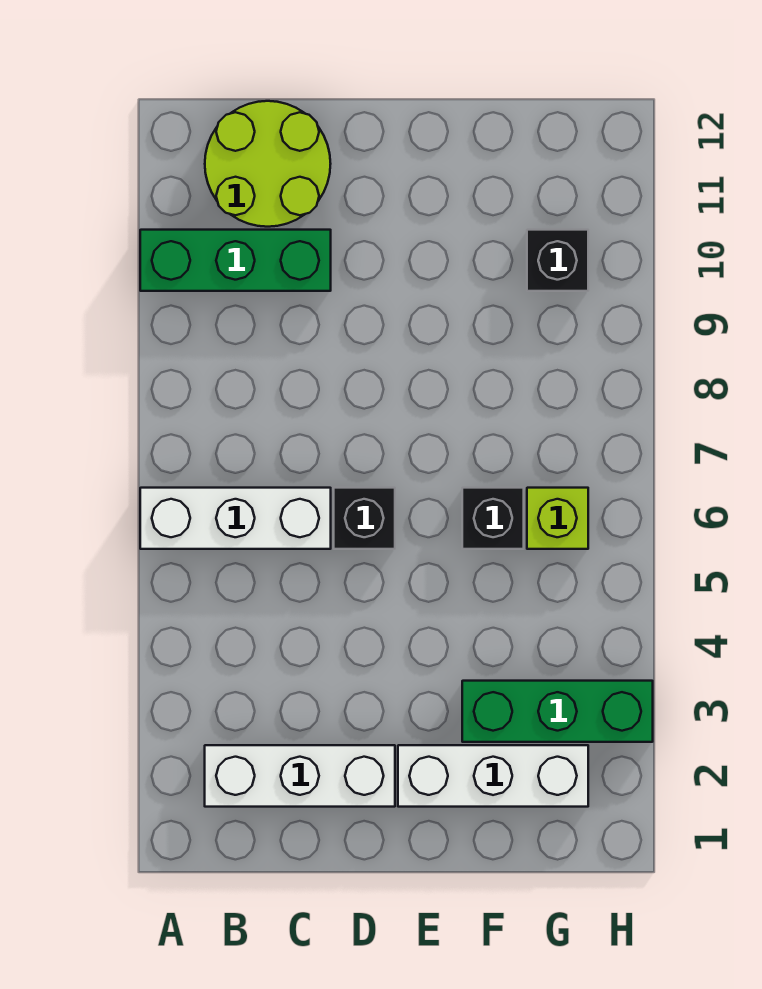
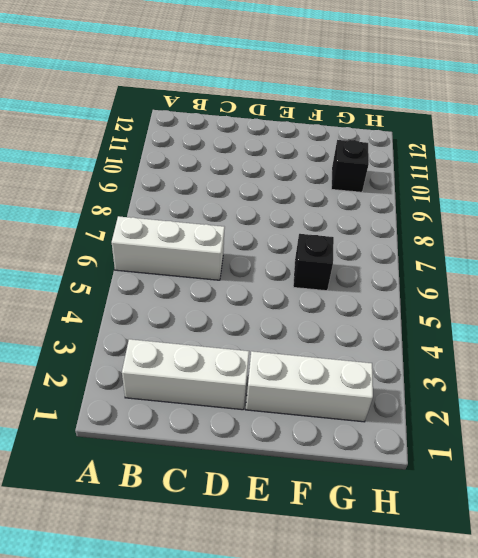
none -> green 1x3 brick [140,230,331,291]
none -> lime 2x2 round brick [205,101,331,227]

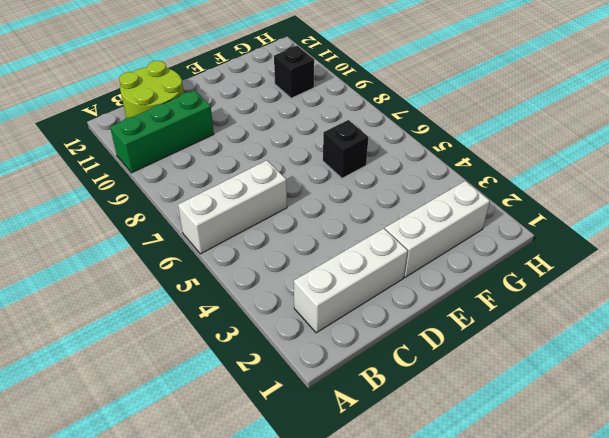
none -> black 1x1 brick [334,488,395,549]
none -> green 1x3 brick [462,681,653,742]

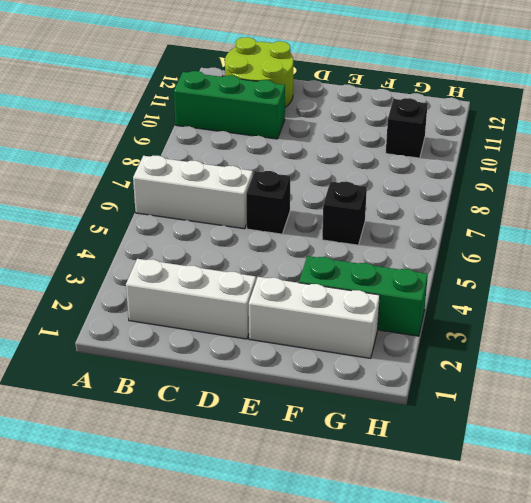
none -> lime 1x1 brick [527,488,588,549]

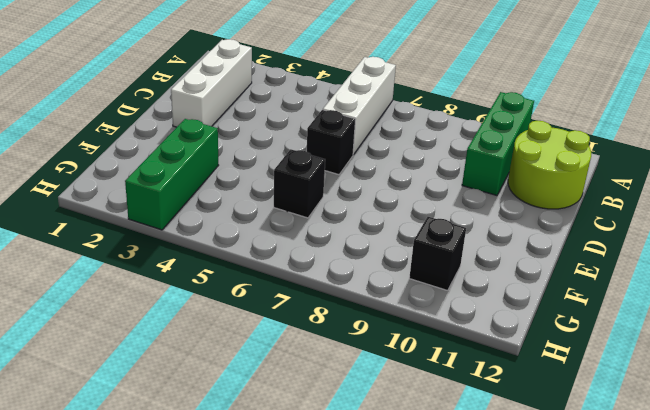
none -> white 1x3 brick [398,745,588,807]
none -> lime 1x1 brick [527,488,588,549]

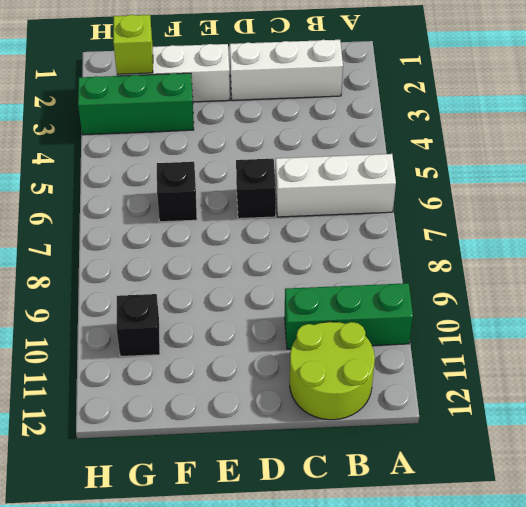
lime 1x1 brick [113,15,153,74] -> lime 1x1 brick moved to [527,488,588,549]

